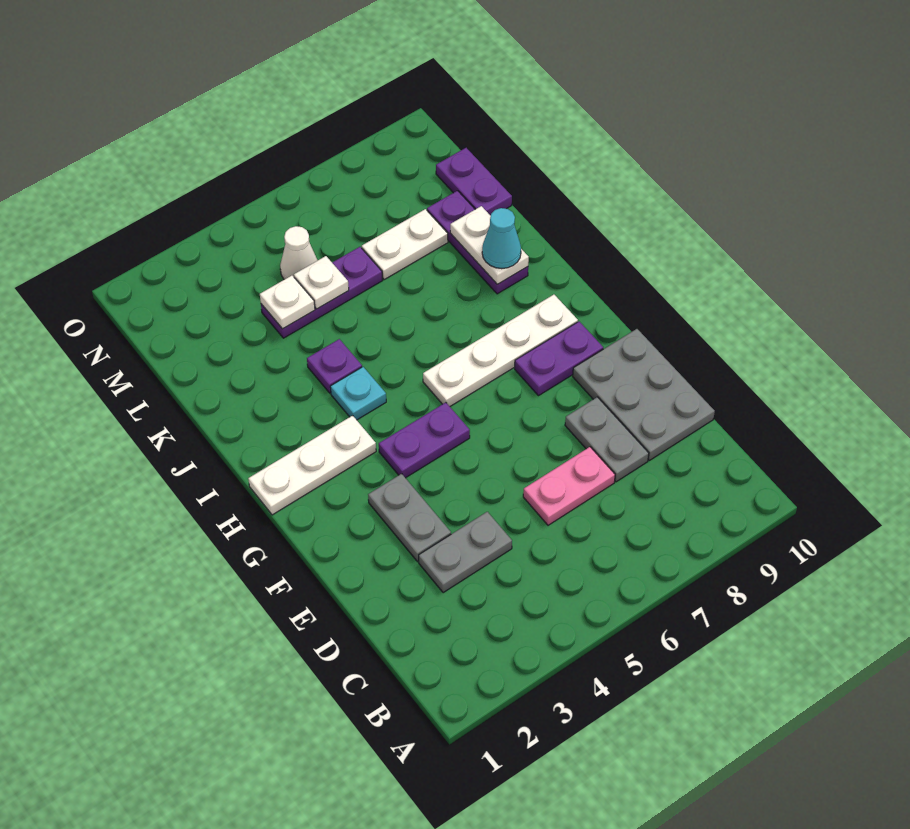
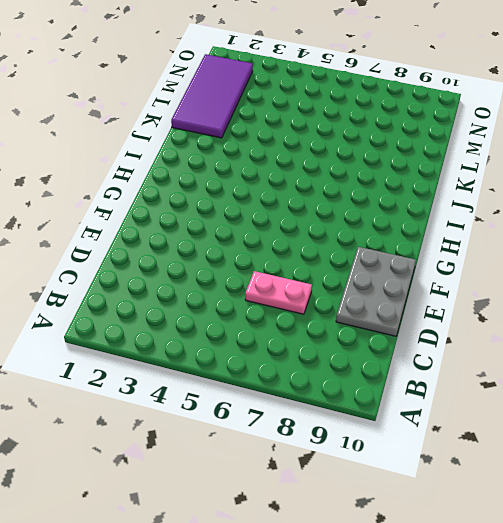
purple 2x4 tile [171,54,253,138] -> none
none -> grey 1x2 plate [419,512,512,593]
none -> grey 1x2 plate [565,397,649,482]
none -> grey 1x2 plate [368,474,451,562]

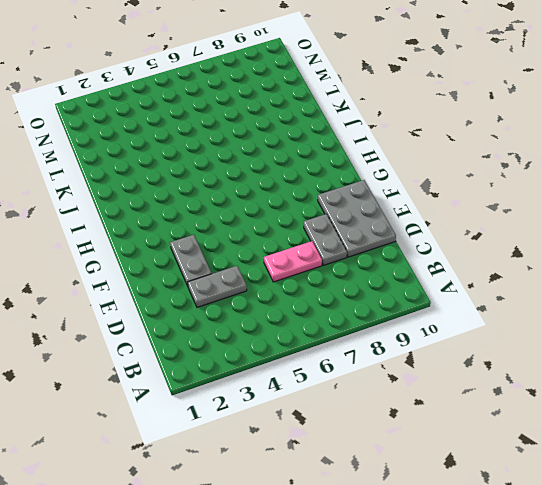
none -> purple 1x2 plate [379,403,470,478]
none -> purple 1x2 plate [515,322,603,396]
none -> white 1x3 plate [248,416,376,515]

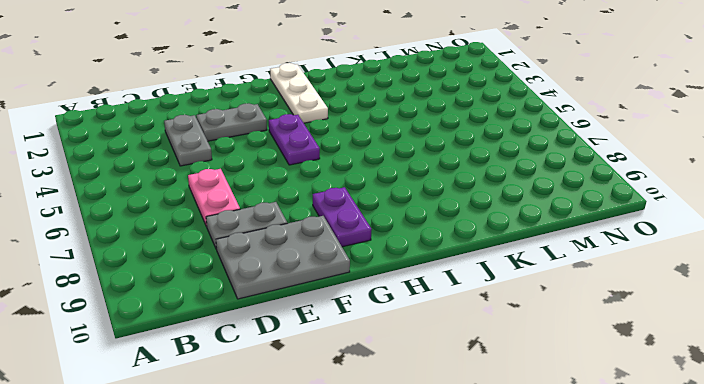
none -> white 1x4 plate [423,295,578,406]
none -> cyan 1x1 plate [330,367,386,420]
none -> purple 1x1 plate [307,339,362,393]

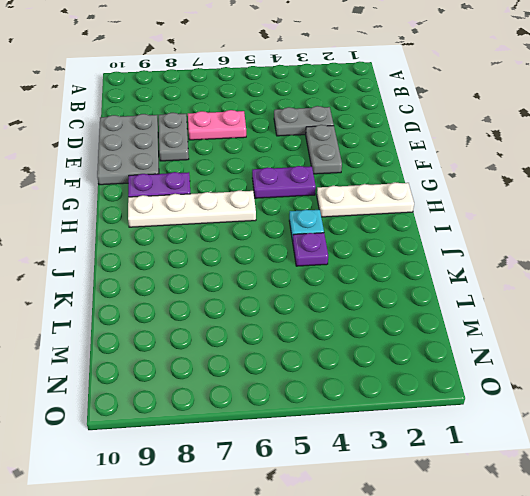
none -> purple 1x3 plate [427,191,528,294]
none -> purple 1x3 plate [261,247,383,338]
none -> white 1x2 plate [362,209,448,280]

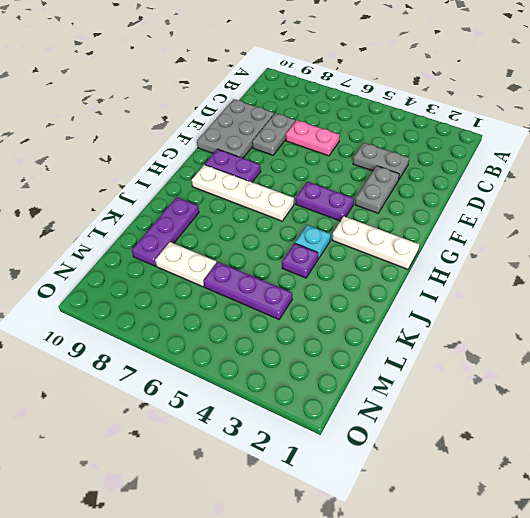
none -> purple 1x2 plate [436,148,512,216]
none -> white 1x1 cone [280,226,318,280]
none -> white 1x2 plate [450,206,529,284]

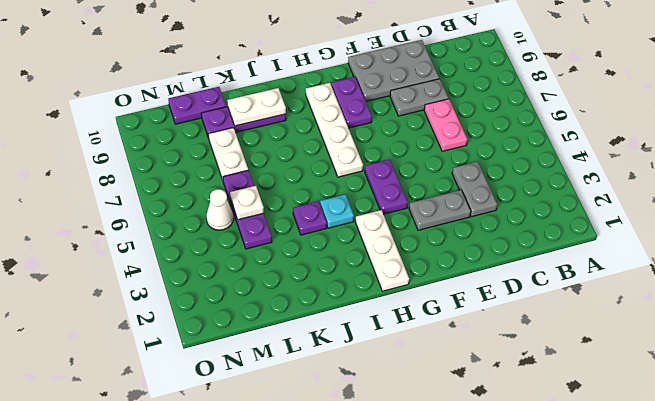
none -> white 1x1 plate [260,276,315,329]
none -> cyan 1x1 cone [482,208,521,269]

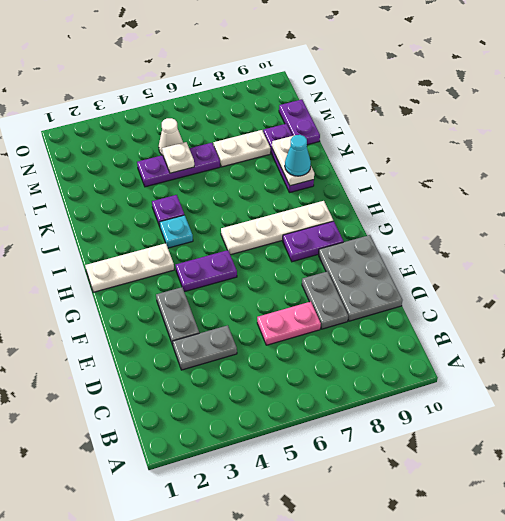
none -> white 1x1 plate [260,276,315,329]

